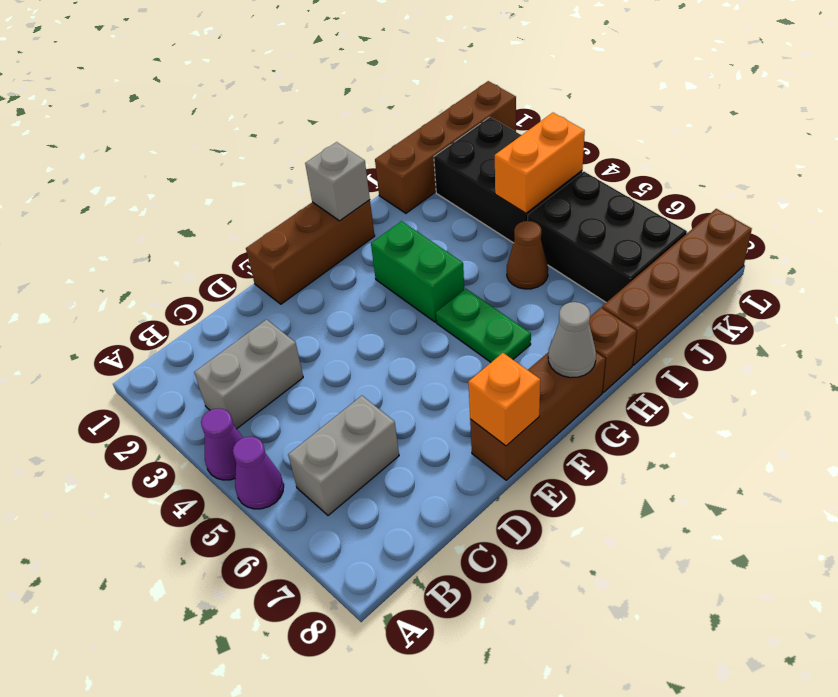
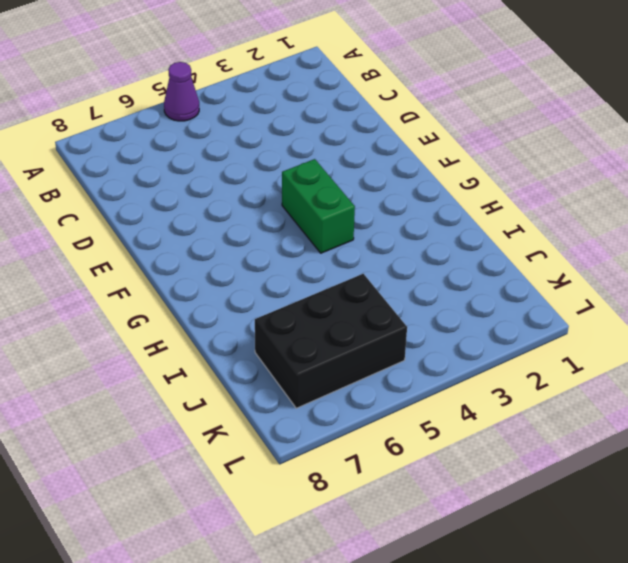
green 1x2 brick [282,159,355,253] -> green 1x2 brick turned to [371,221,464,322]
none -> purple 1x1 cone [201,408,243,480]
none -> grey 1x2 brick [194,319,303,429]
none -> grey 1x2 brick [288,396,399,516]

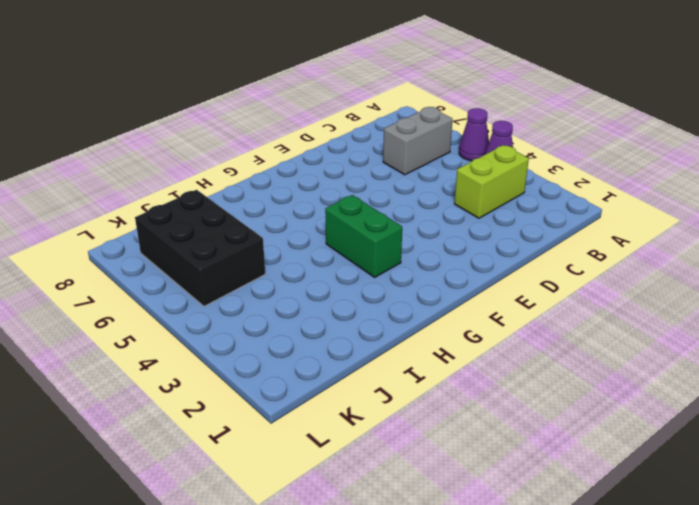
lime 1x2 brick [454,145,529,218] -> grey 1x2 brick [194,319,303,429]
none -> brown 1x3 brick [246,200,375,304]
none -> brown 1x3 brick [470,352,605,480]
none -> green 1x2 plate [436,289,531,362]

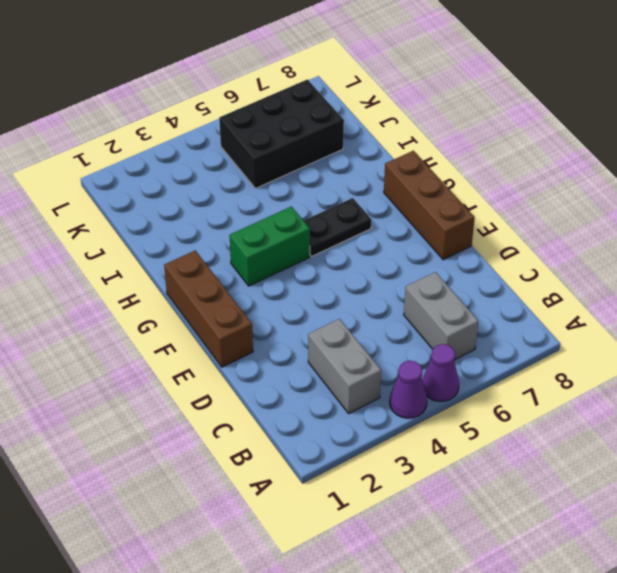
black 1x2 plate [304,198,371,257] -> green 1x2 plate [436,289,531,362]
none -> brown 1x1 brick [589,308,637,392]
none -> brown 1x4 brick [375,81,516,213]
none -> brown 1x1 cone [507,221,548,289]

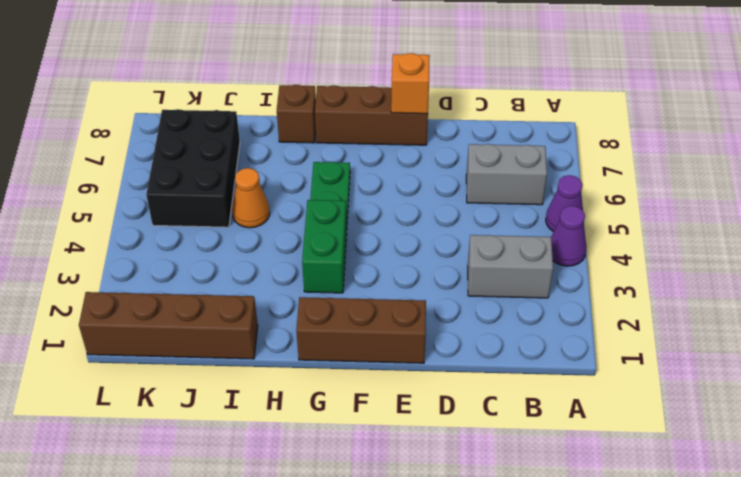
orange 1x1 cone [232,168,270,228] -> brown 1x1 cone [507,221,548,289]
none -> brown 1x4 brick [602,209,752,365]
none -> black 2x3 brick [434,117,582,243]
none -> grey 1x1 brick [305,142,370,221]

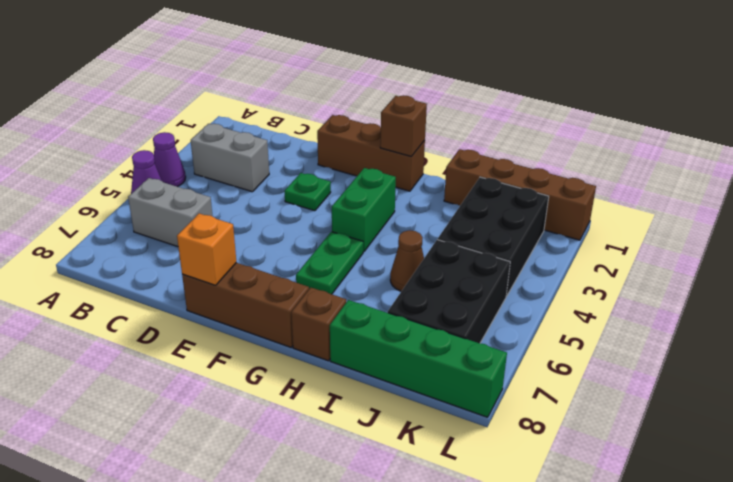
green 1x1 plate [284,173,331,211] -> none
brown 1x1 brick [380,95,427,157] -> grey 1x1 brick [305,142,370,221]
green 1x4 brick [330,300,507,417] -> brown 1x4 brick [602,209,752,365]
none -> grey 1x1 cone [548,302,596,378]
none -> orange 1x2 brick [495,113,585,213]

